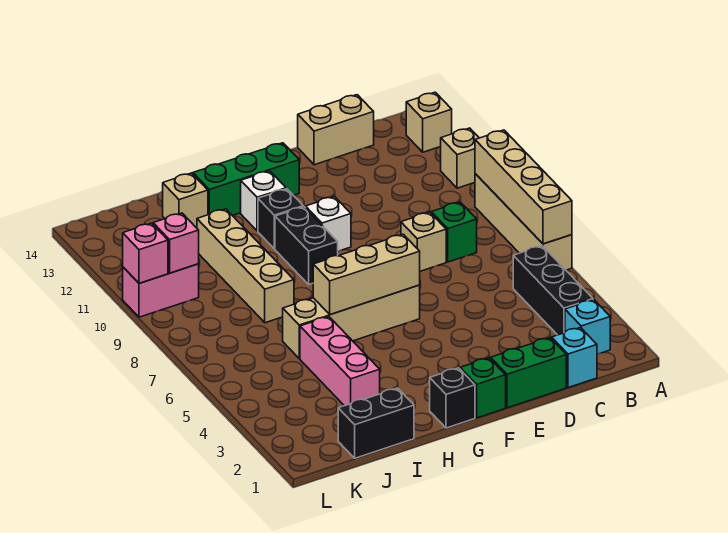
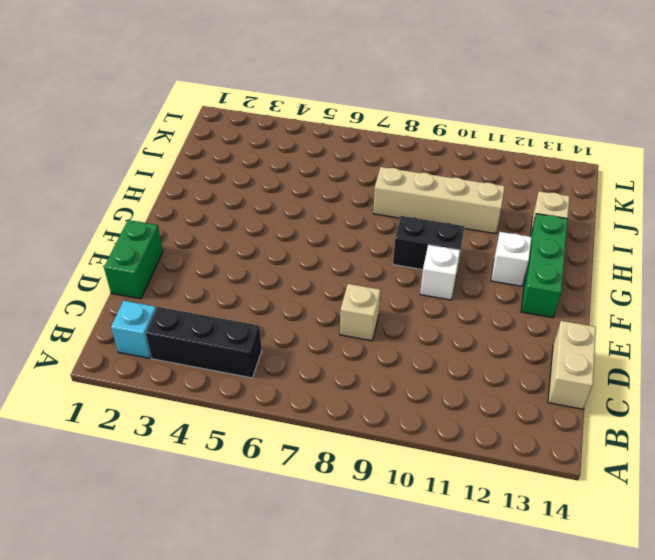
none -> tan 1x4 brick [475,174,572,270]
none -> tan 1x1 brick [441,128,479,188]
none -> tan 1x1 brick [406,92,452,152]

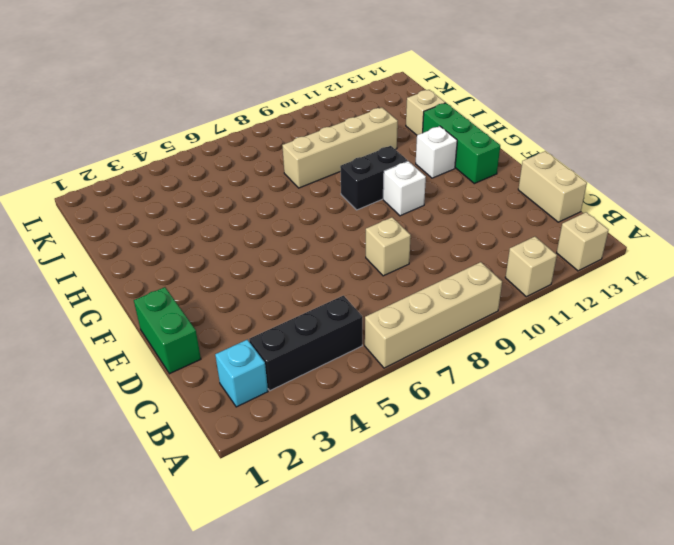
none -> cyan 1x1 brick [552,328,597,388]
none -> green 1x1 brick [431,202,477,262]
none -> green 1x1 brick [460,358,506,418]

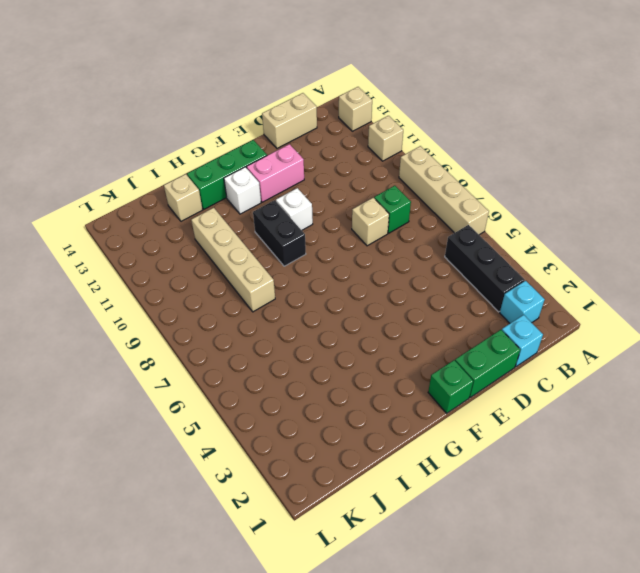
pink 1x2 brick [247,144,304,202] -> pink 1x2 brick moved to [123,264,199,317]
none -> tan 1x4 brick [283,285,420,359]
none -> black 1x1 brick [430,368,475,428]
none -> black 1x1 brick [258,189,303,249]

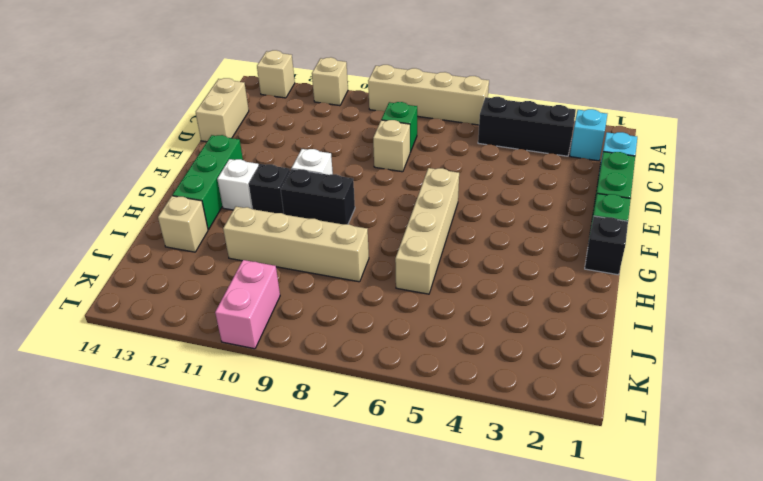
none -> black 1x2 brick [338,388,414,458]
none -> pink 1x3 brick [300,317,380,406]
none -> tan 1x4 brick [475,130,572,244]

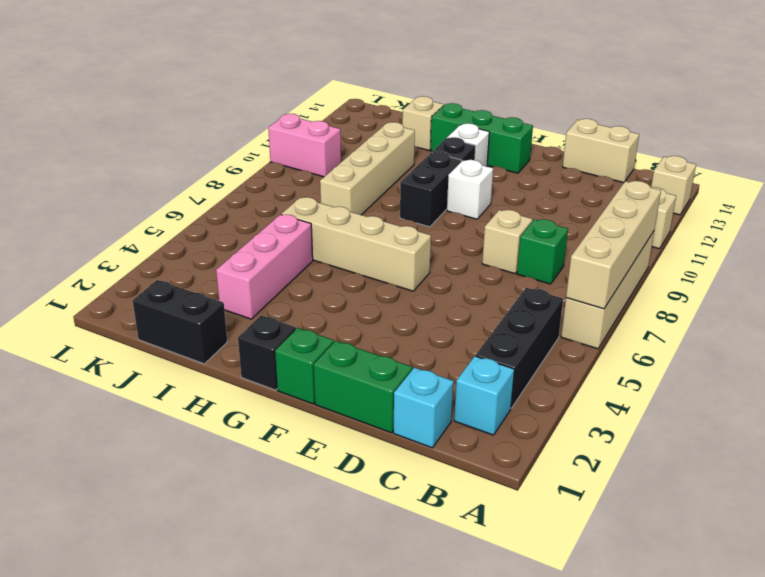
none -> tan 1x3 brick [313,234,420,315]
none -> pink 1x1 brick [153,213,199,273]
none -> pink 1x1 brick [123,223,168,283]

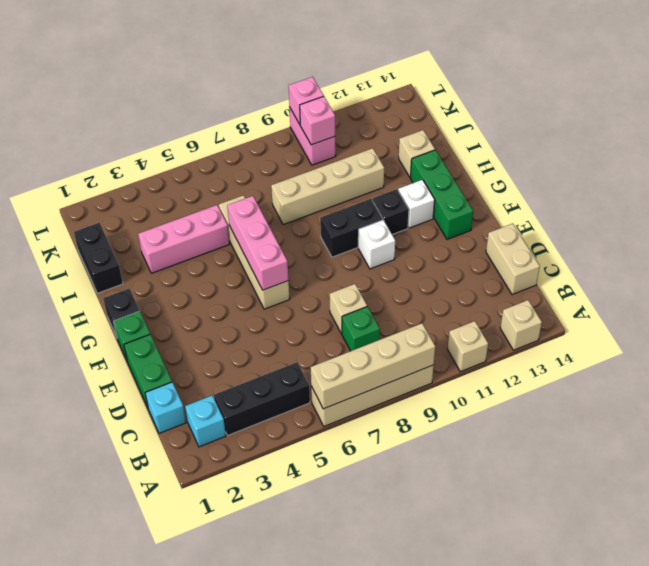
pink 1x3 brick [227,196,289,290] -> tan 1x3 brick [313,234,420,315]

